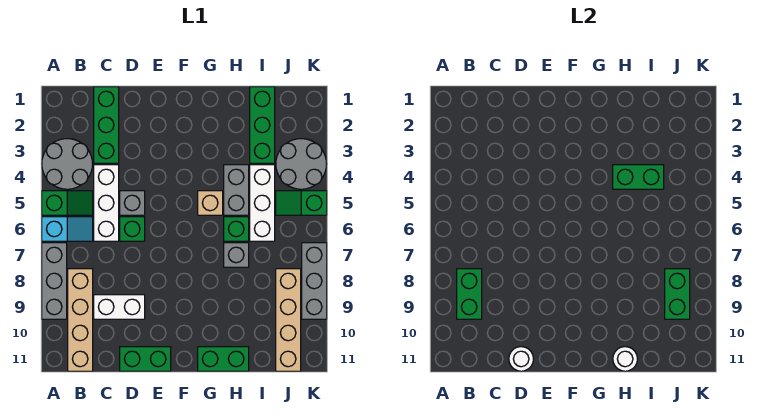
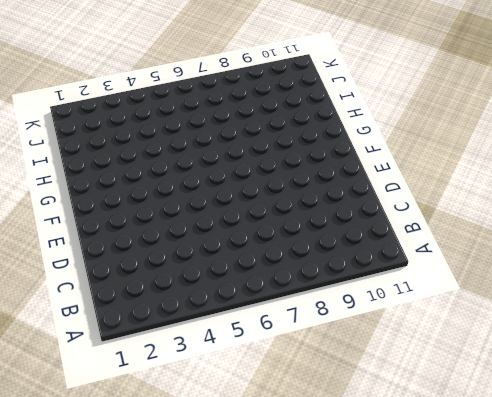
none -> grey 2x2 round brick [42,139,93,189]
none -> green 1x2 slope [42,191,93,215]
none -> cyan 1x2 slope [42,217,93,241]

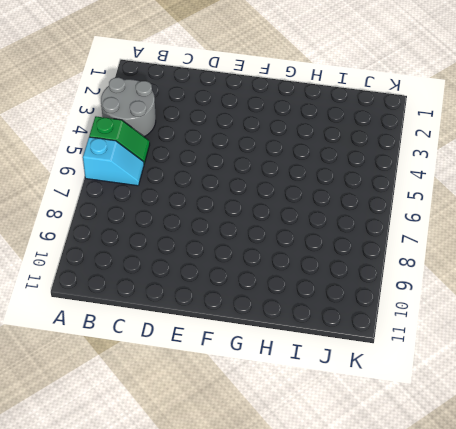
none -> grey 1x3 brick [42,243,67,319]
none -> tan 1x4 brick [68,269,93,371]
none -> green 1x3 brick [94,87,119,163]

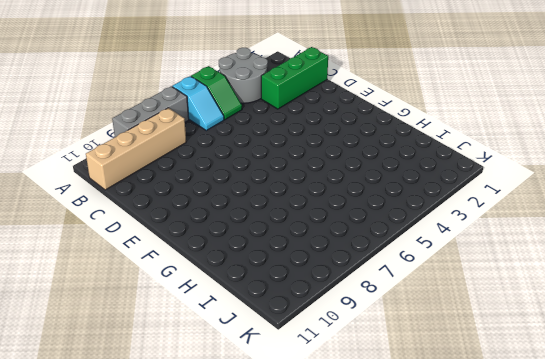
none -> white 1x3 brick [94,165,119,241]
none -> white 1x2 brick [94,295,145,319]
none -> grey 1x1 brick [120,191,145,215]

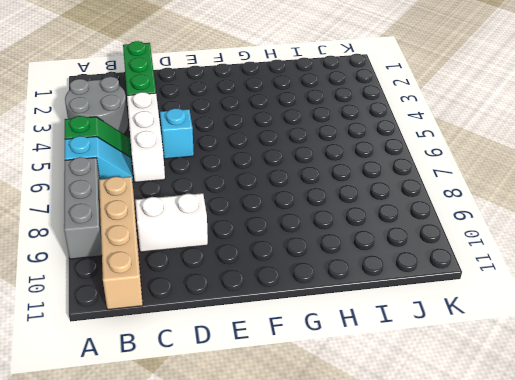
cyan 1x1 brick [160,108,194,159] -> grey 1x1 brick [120,191,145,215]
none -> green 1x1 brick [120,217,145,241]
none -> green 1x2 brick [120,347,171,371]
none -> tan 1x1 brick [198,191,223,215]

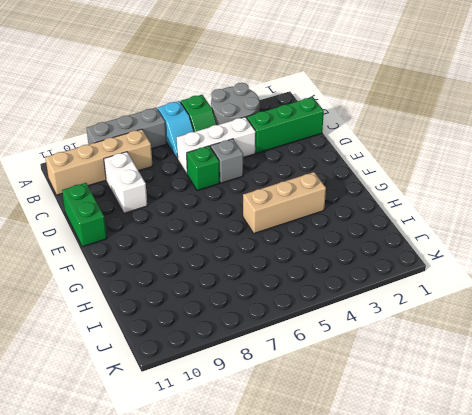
tan 1x3 brick [243,172,326,233] -> tan 1x1 brick [198,191,223,215]
none -> green 1x2 brick [198,347,249,371]
none -> grey 1x2 brick [224,165,249,215]
none -> green 1x1 brick [224,217,249,241]

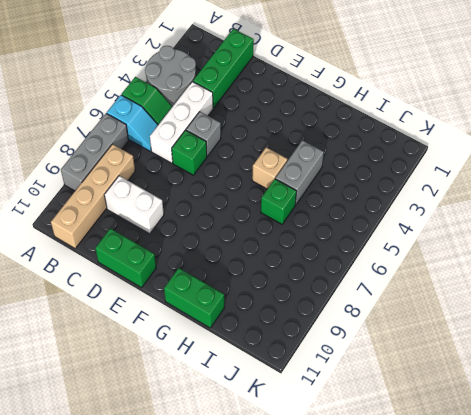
none -> grey 1x1 brick [224,243,249,267]
none -> green 1x3 brick [250,87,275,163]
none -> white 1x3 brick [250,165,275,241]

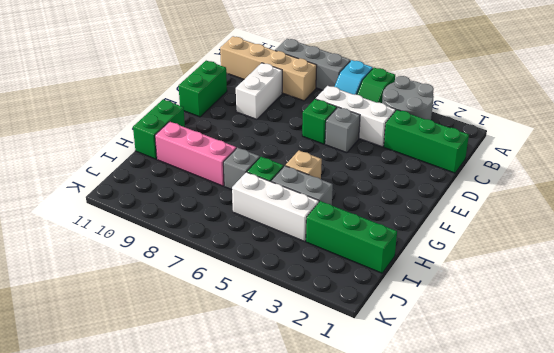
pink 1x3 brick [155,122,236,186] -> none
none -> grey 2x2 round brick [276,139,327,189]
none -> green 1x2 slope [276,191,327,215]
none -> tan 1x4 brick [276,269,301,371]

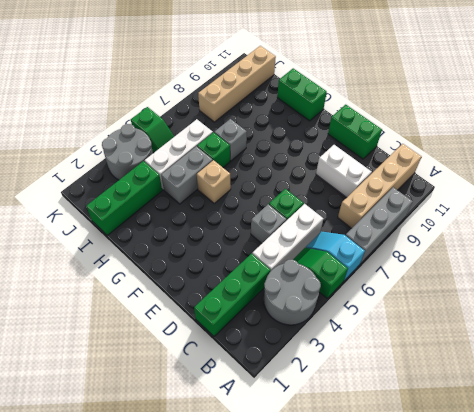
none -> grey 1x3 brick [302,243,327,319]
none -> green 1x2 brick [457,269,482,319]
none -> white 1x1 round brick [509,347,533,371]

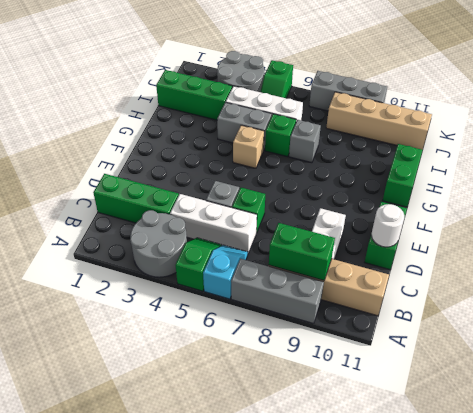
none -> green 1x2 brick [613,165,664,189]
none -> white 1x1 round brick [613,347,637,371]
none -> green 1x2 brick [665,269,690,319]

